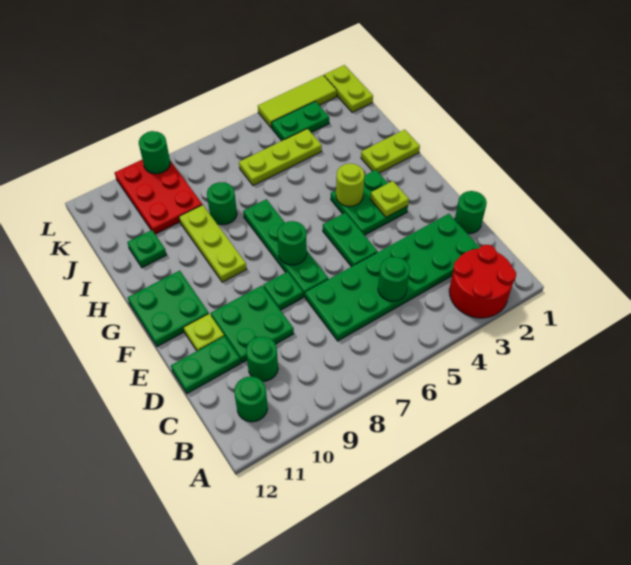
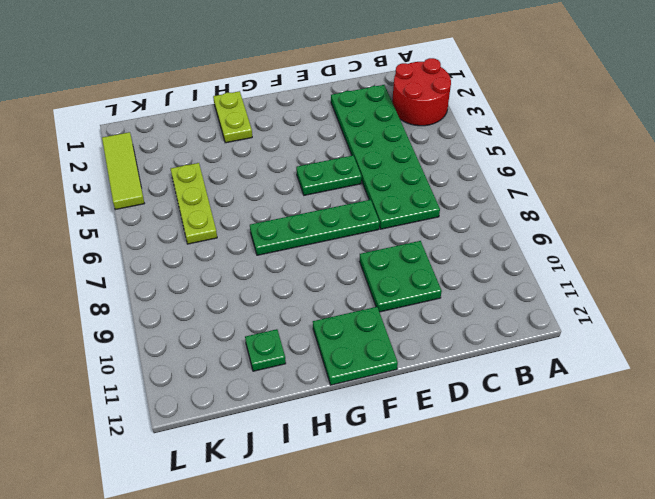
none -> green 1x1 round brick [234,376,268,422]
none -> green 1x1 round brick [246,337,278,381]
none -> green 1x1 round brick [455,191,487,234]

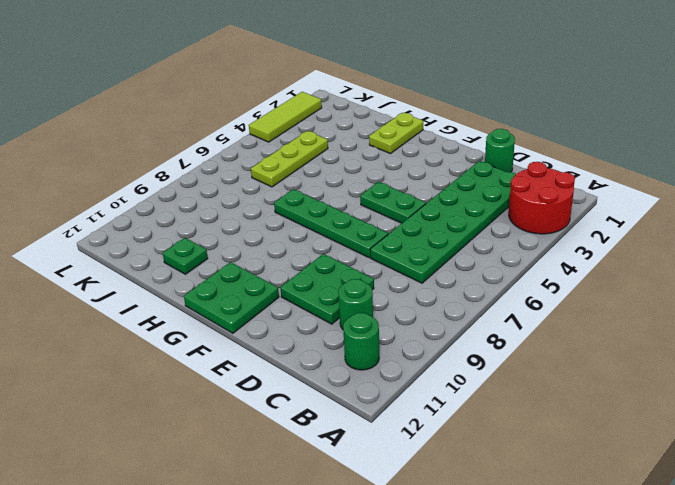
none -> green 1x2 plate [171,336,241,394]
none -> green 1x1 plate [263,272,303,310]
none -> lime 1x1 plate [184,314,224,351]

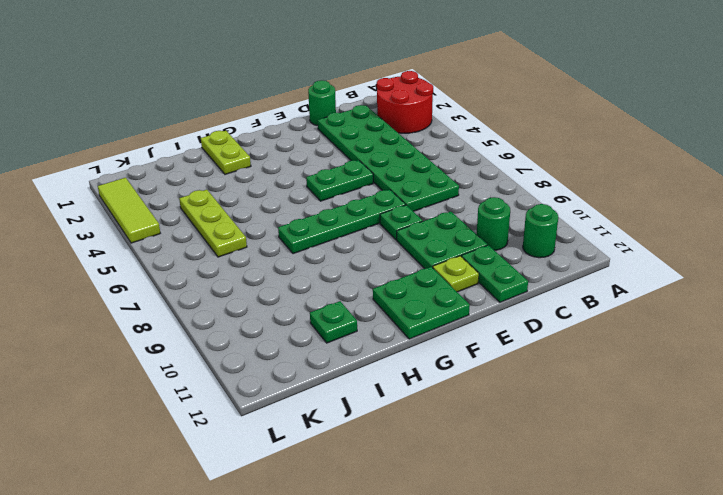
none -> green 2x2 plate [331,170,408,235]
none -> lime 1x3 plate [179,205,247,282]
none -> green 1x1 round brick [207,182,237,225]

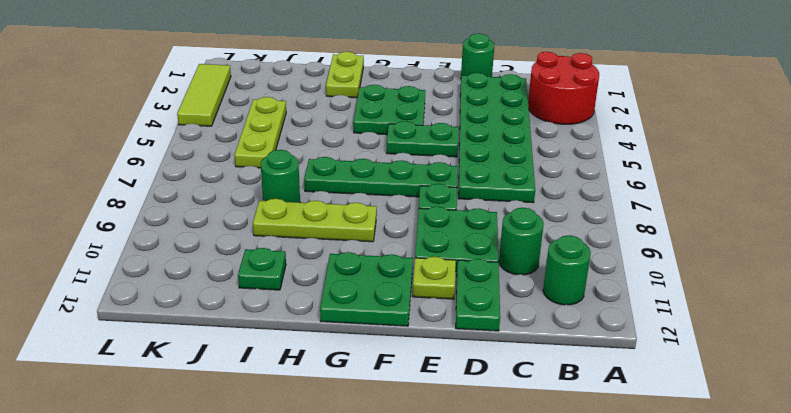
none -> red 2x3 plate [115,160,202,234]
none -> lime 1x2 plate [324,65,373,113]
none -> green 1x2 plate [272,101,329,141]

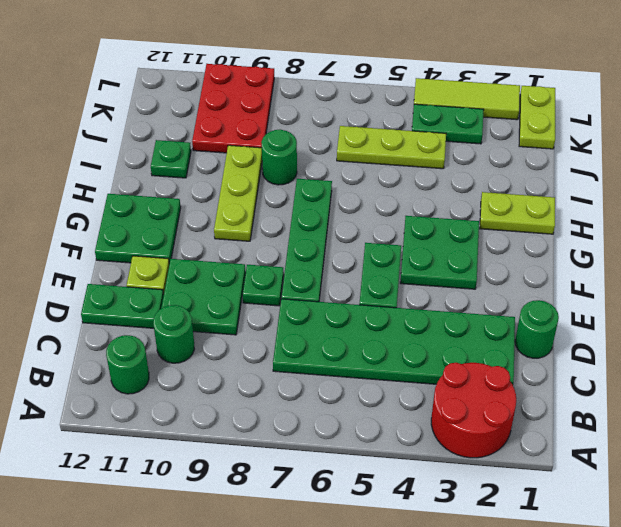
none -> green 1x1 round brick [378,257,410,301]
none -> lime 1x1 plate [370,181,409,217]
none -> green 1x1 round brick [277,221,307,265]

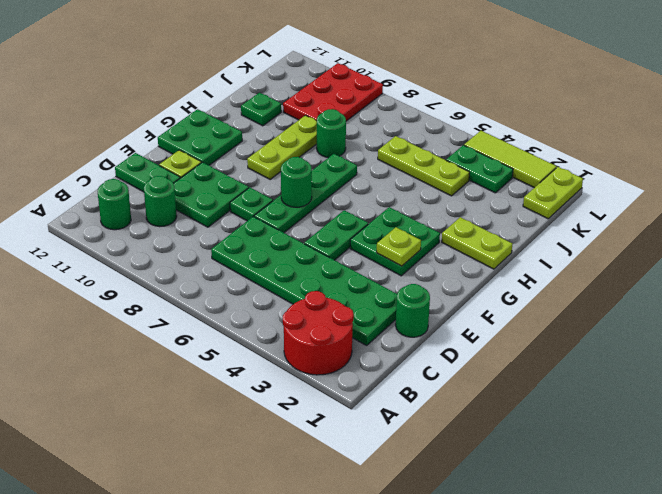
none -> green 1x1 round brick [378,257,410,301]
none -> lime 1x1 round brick [336,164,364,206]
none -> green 1x1 round brick [139,131,170,174]

